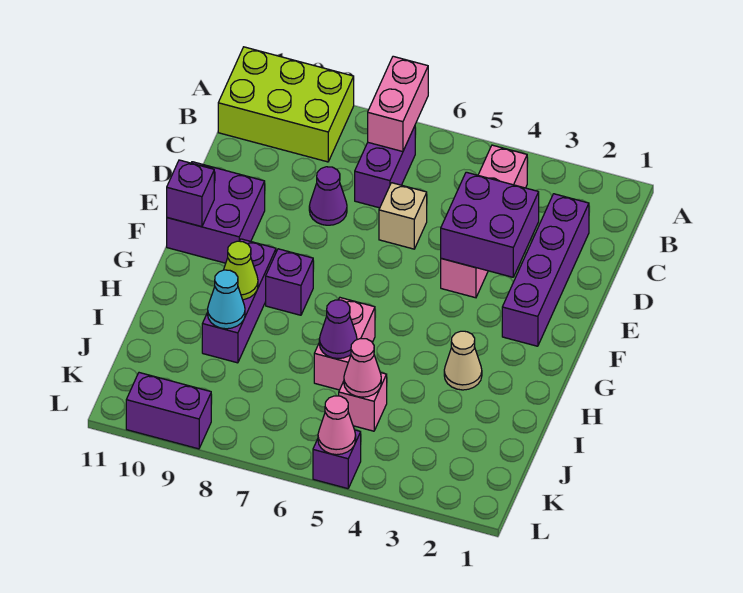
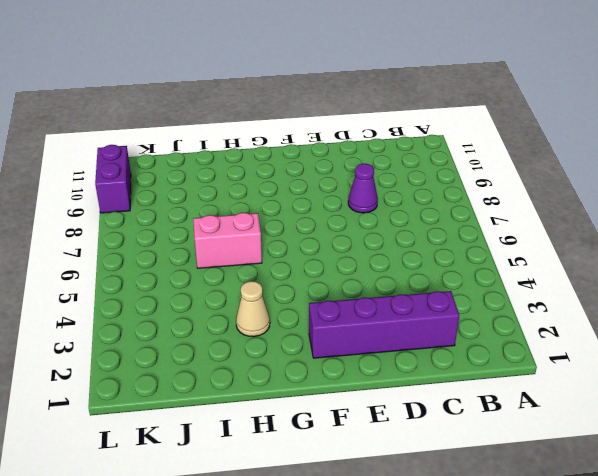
none -> lime 2x3 brick [218,47,354,162]
none -> pink 1x4 brick [441,145,527,298]
none -> purple 1x2 brick [355,126,415,208]

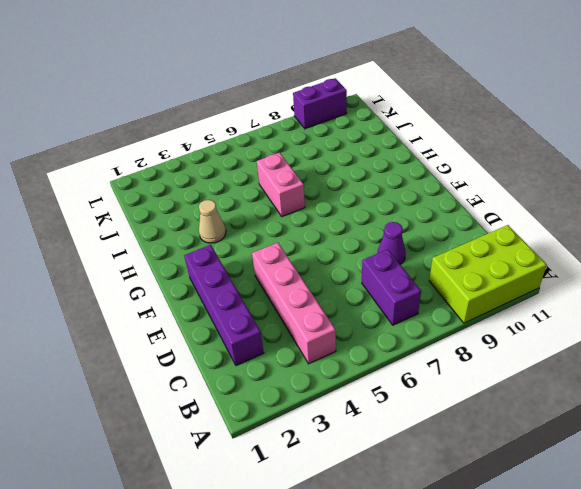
none -> tan 1x1 brick [379,183,427,249]
none -> purple 2x2 brick [167,162,265,263]
none -> purple 1x1 brick [266,249,313,315]

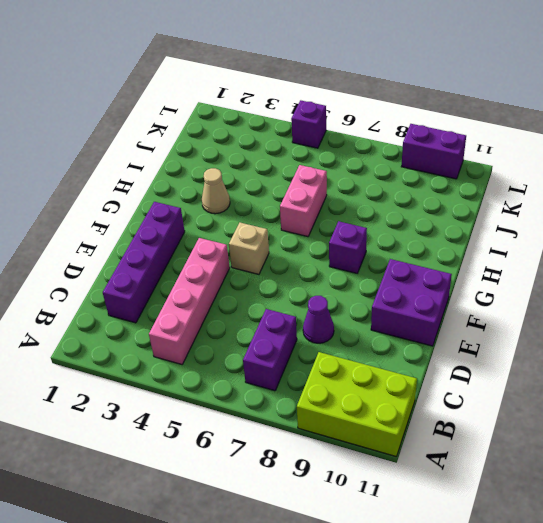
tan 1x1 brick [229,222,269,274] -> tan 1x1 brick moved to [379,183,427,249]
none -> purple 1x3 brick [202,239,276,363]
none -> pink 1x1 brick [339,373,387,431]
none -> pink 1x2 brick [368,56,428,152]

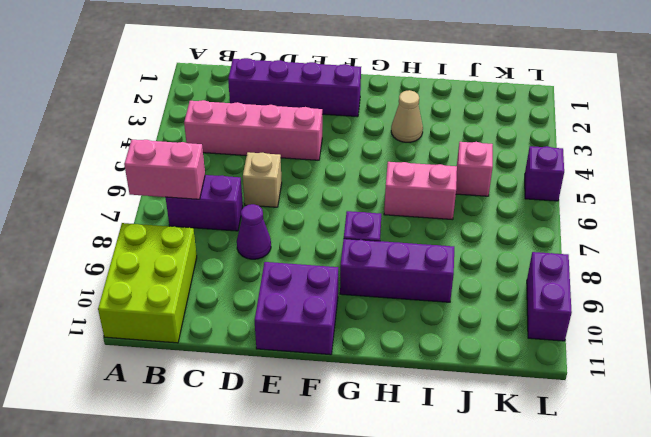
none -> purple 2x2 brick [441,172,539,277]
none -> purple 1x1 brick [167,160,214,227]
none -> lime 1x1 cone [224,241,258,300]

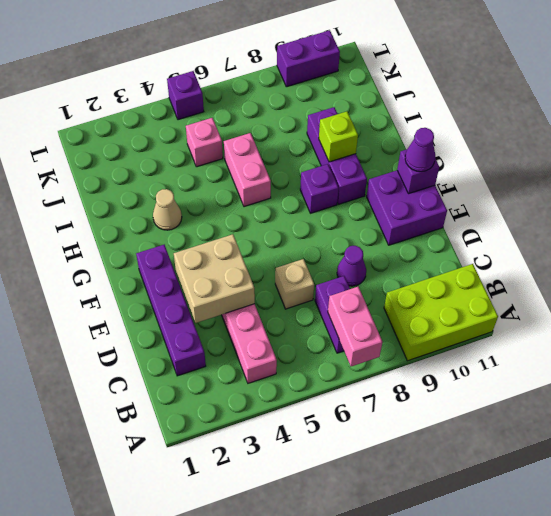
tan 2x2 brick [174,234,255,323] -> purple 2x2 brick [441,172,539,277]
purple 1x1 cone [405,128,435,172] -> purple 1x1 cone moved to [319,300,357,359]
lime 1x1 brick [319,111,358,162] -> lime 1x1 cone [224,241,258,300]
none -> cyan 1x1 cone [208,270,245,329]
none -> pink 1x1 cone [344,338,381,397]
none -> pink 1x1 cone [318,396,356,455]

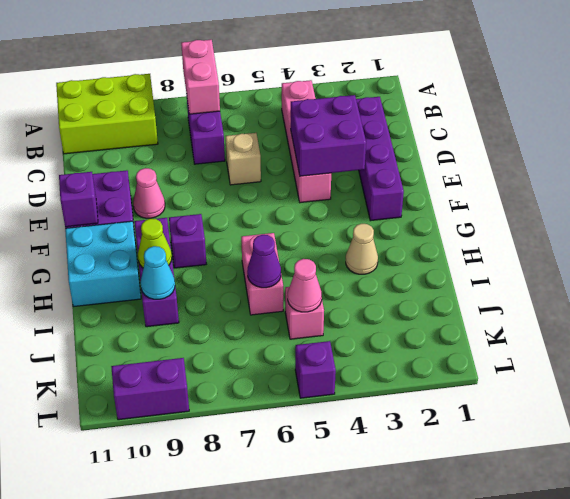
pink 1x1 cone [133,168,165,218] -> pink 1x1 cone moved to [318,396,356,455]
cyan 2x2 brick [65,221,141,307] -> none
none -> purple 1x1 cone [309,167,347,225]

